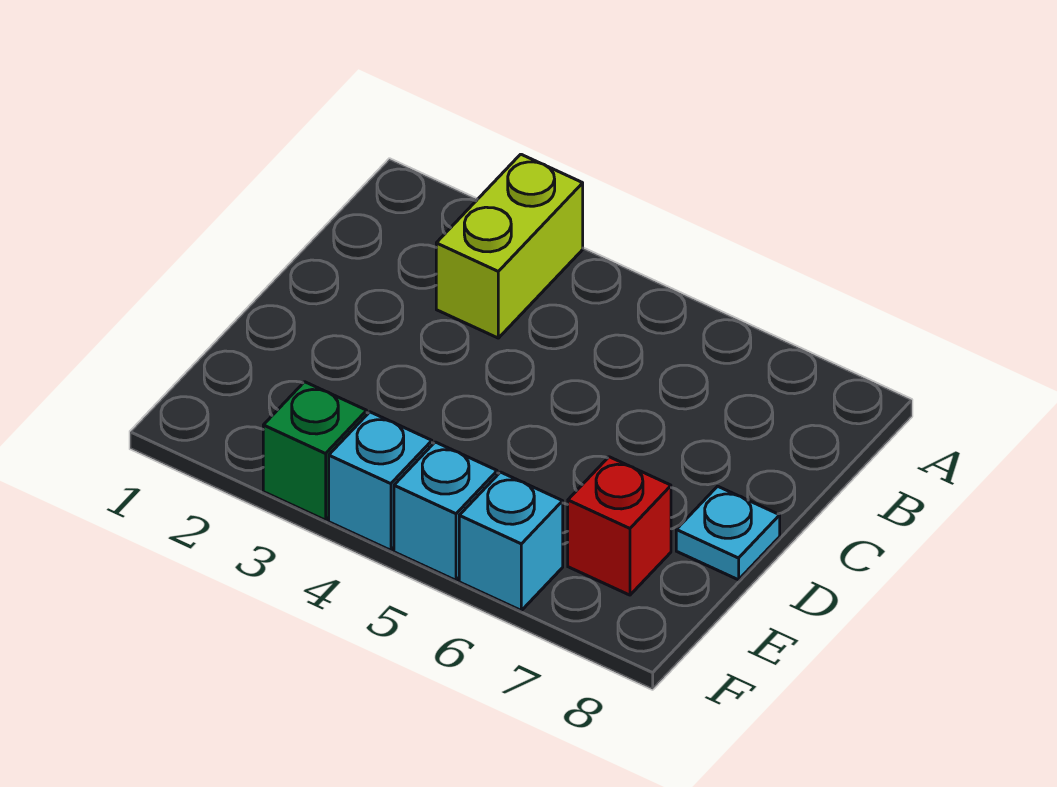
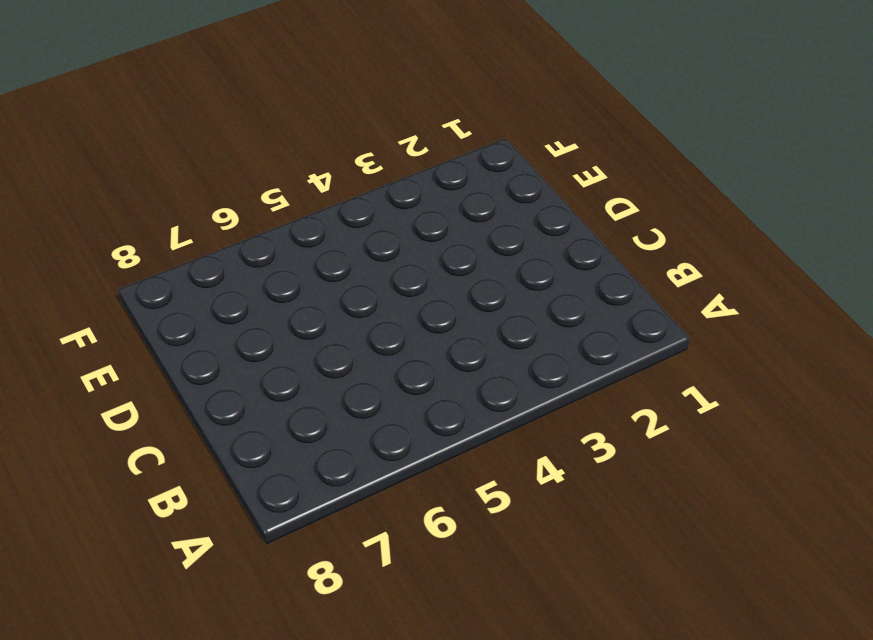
none -> lime 1x2 brick [436,154,583,338]
none -> cyan 1x1 plate [676,486,780,580]

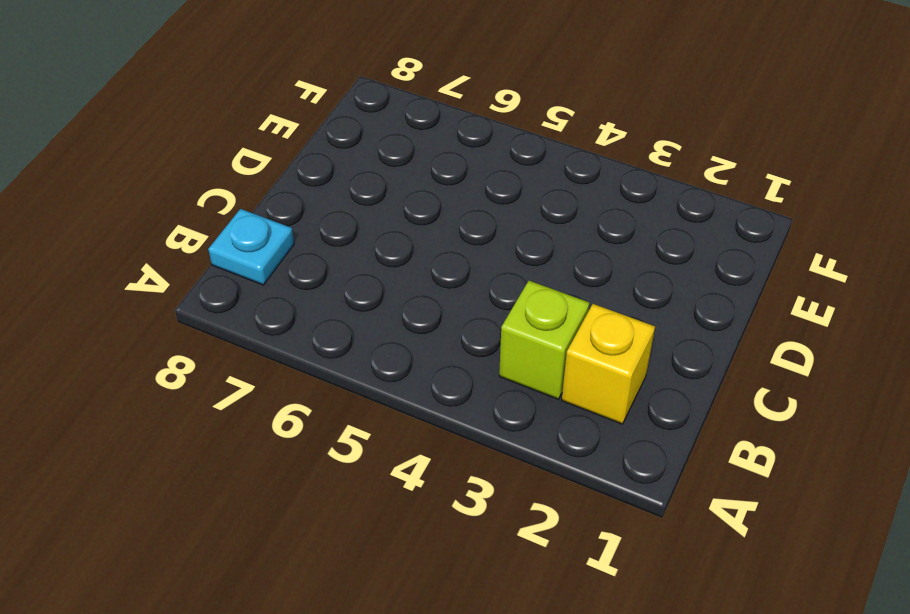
yellow 1x1 brick [562,304,655,424] -> none
lime 1x1 brick [499,281,589,399] -> lime 1x2 brick [436,154,583,338]
cyan 1x1 plate [208,209,294,285] -> cyan 1x1 plate moved to [676,486,780,580]
none -> red 1x1 brick [568,457,671,595]
none -> green 1x1 brick [263,382,367,520]

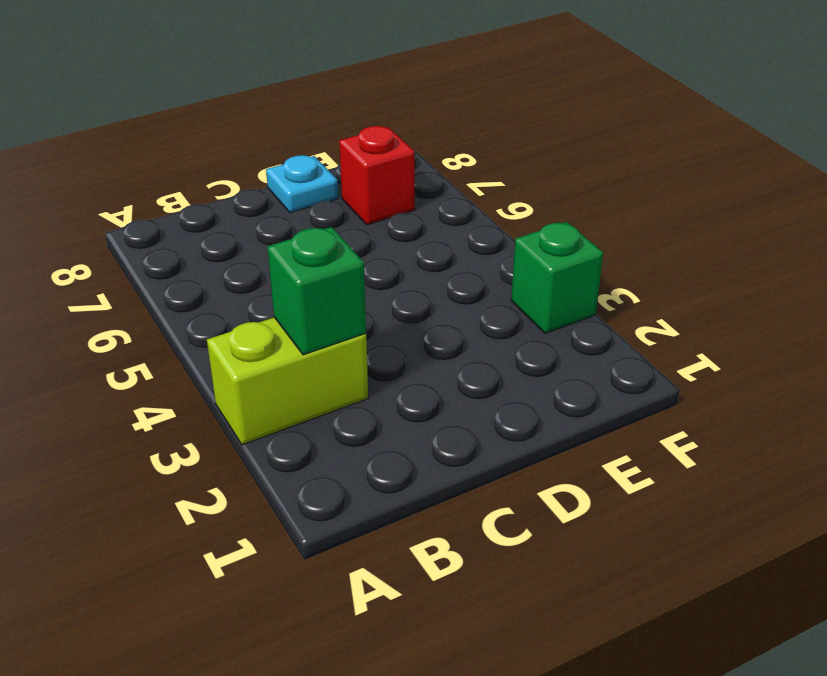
green 1x1 brick [267,227,366,355] -> none
none -> cyan 1x1 brick [329,412,432,550]
none -> cyan 1x1 brick [394,442,497,580]

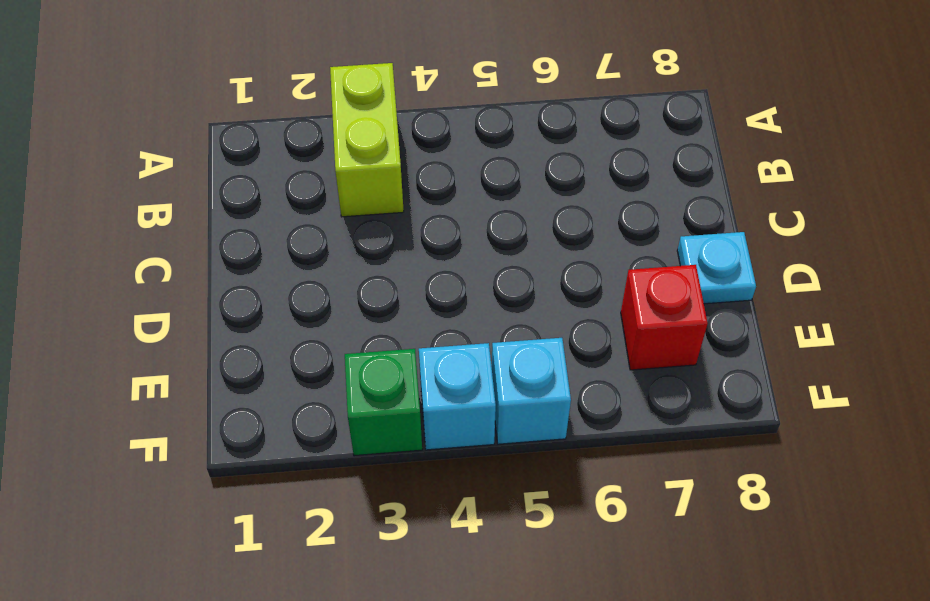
none -> cyan 1x1 brick [459,472,563,610]

